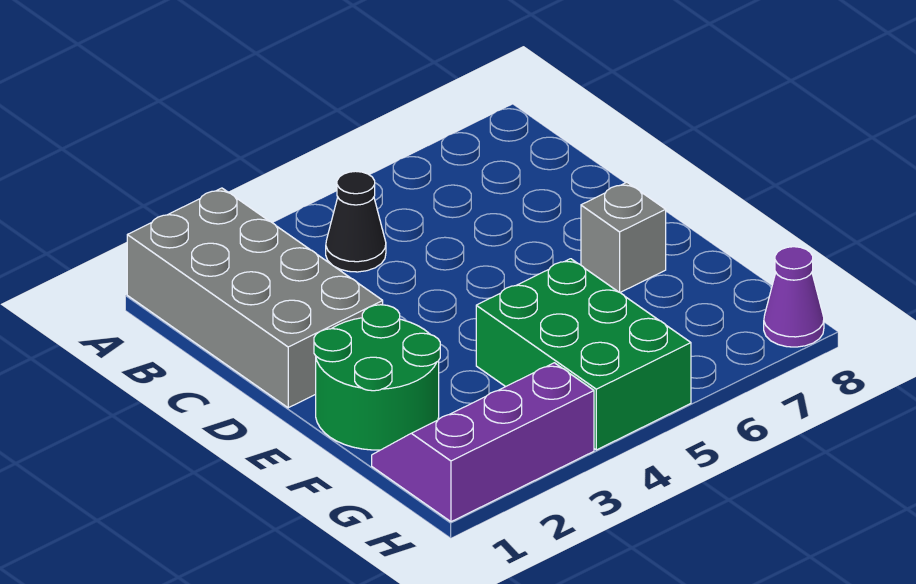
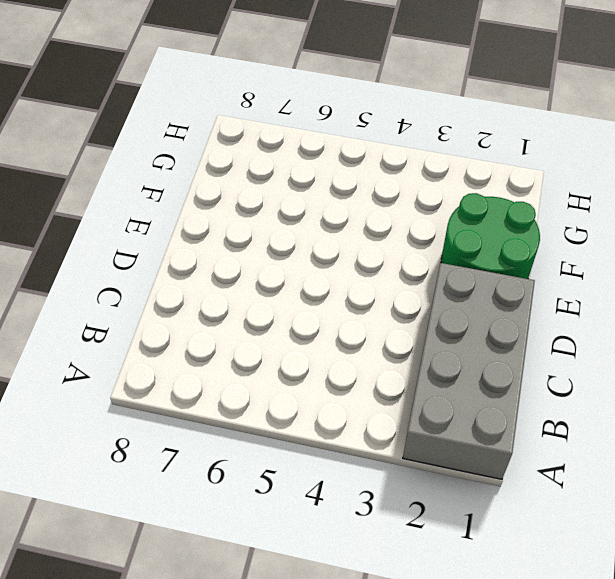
none -> black 1x1 cone [326,171,386,272]
none -> grey 1x1 brick [581,182,666,292]

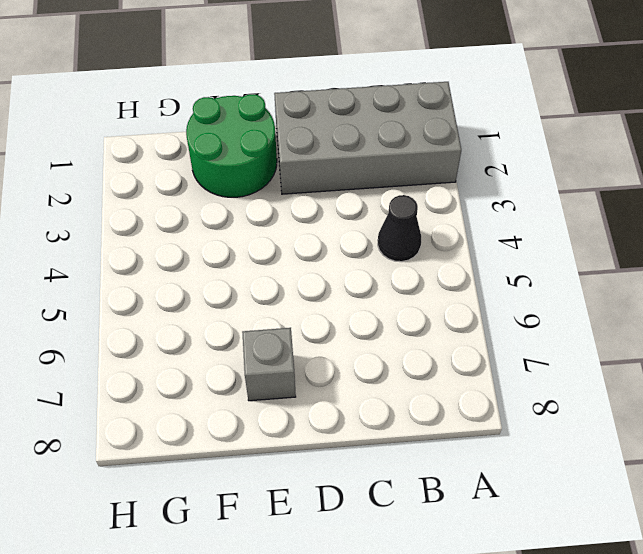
none -> green 2x3 brick [476,259,691,450]
none -> purple 2x3 slope [372,363,594,522]

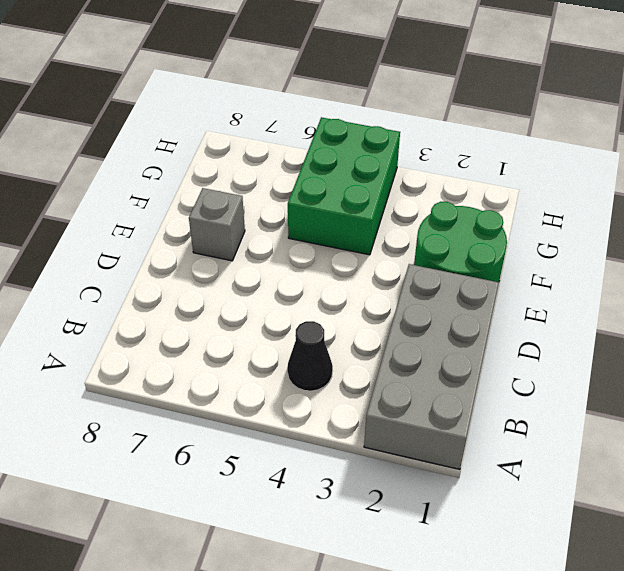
none -> purple 2x3 slope [372,363,594,522]
none -> purple 1x1 cone [764,247,824,347]

